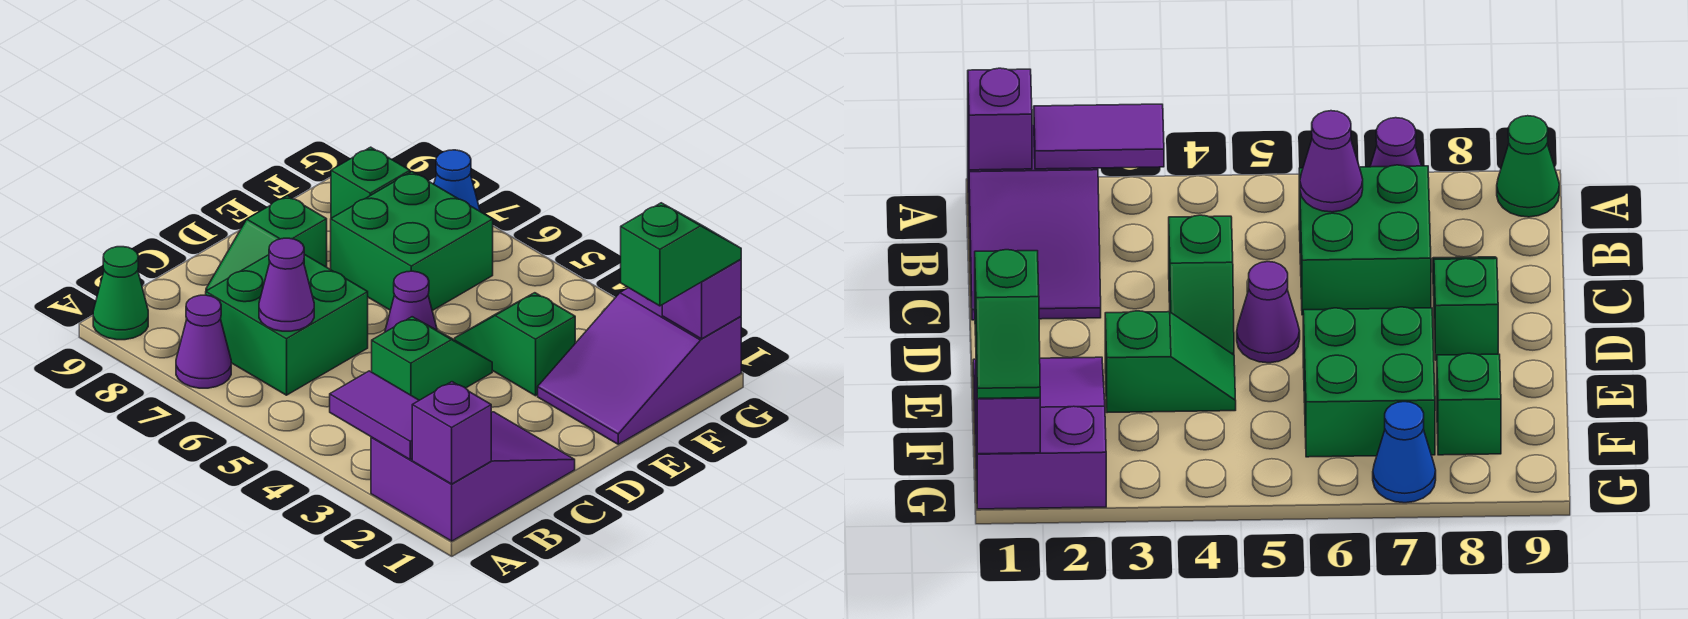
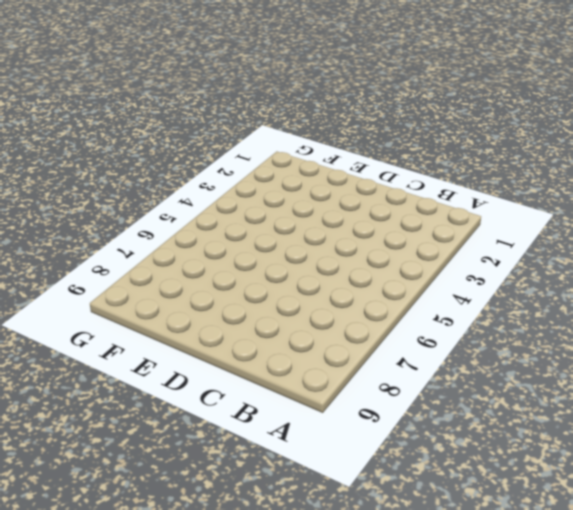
none -> purple 2x3 slope [371,412,575,541]
none -> purple 1x1 cone [176,295,231,388]
none -> green 1x1 cone [93,247,148,340]

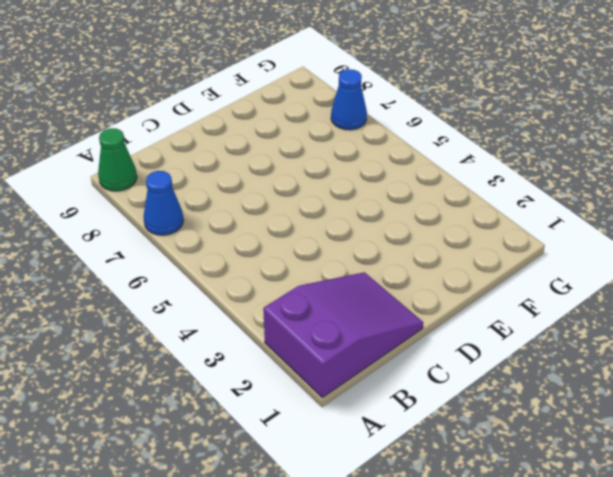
blue 1x1 cone [144,171,184,235] -> purple 1x1 cone [176,295,231,388]
none -> green 2x2 brick [206,254,368,395]
none -> green 1x2 slope [372,317,492,400]
none -> green 1x2 slope [206,196,327,291]

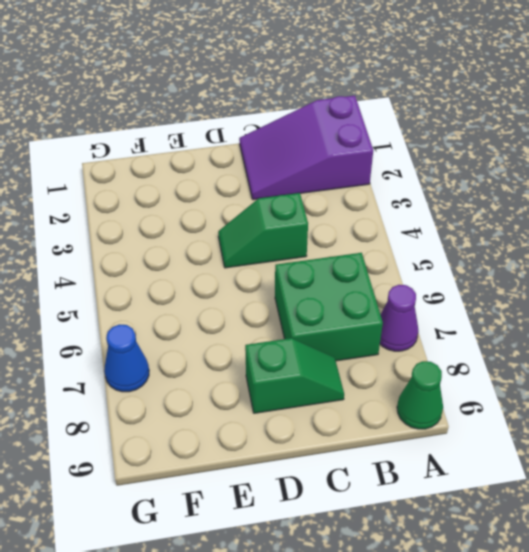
none -> purple 1x1 cone [385,271,437,332]
none -> purple 2x3 slope [538,288,741,444]
none -> green 1x2 slope [455,293,575,396]

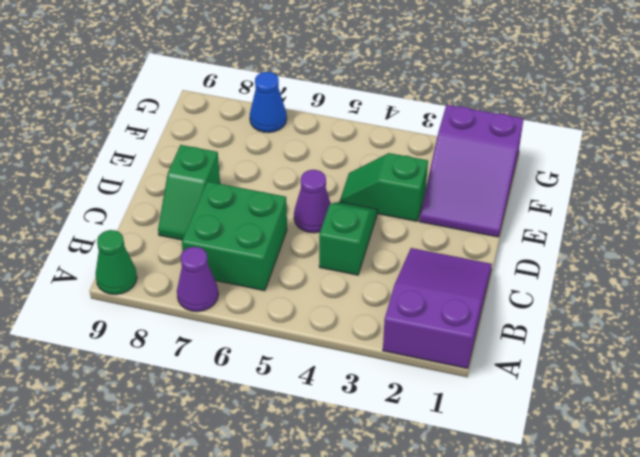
none -> green 2x2 brick [331,172,493,311]
none -> green 1x1 brick [331,147,410,218]
none -> purple 1x1 brick [412,382,491,484]

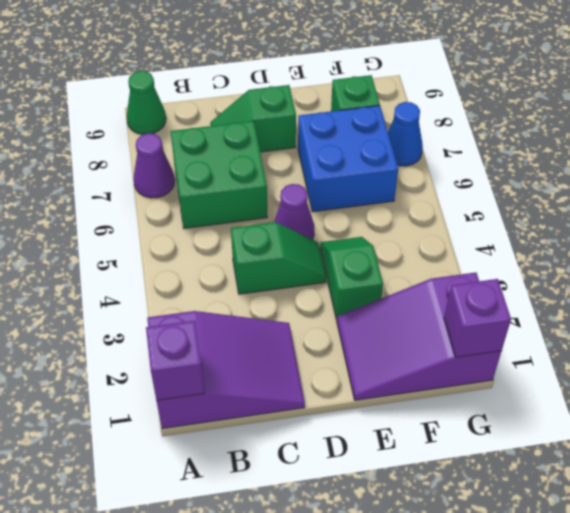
blue 2x2 brick [298,106,398,212] -> green 2x2 brick [331,172,493,311]
none -> purple 1x2 tile [330,371,419,460]
none -> purple 1x1 cone [259,238,314,331]
none -> green 1x2 slope [621,203,741,306]

